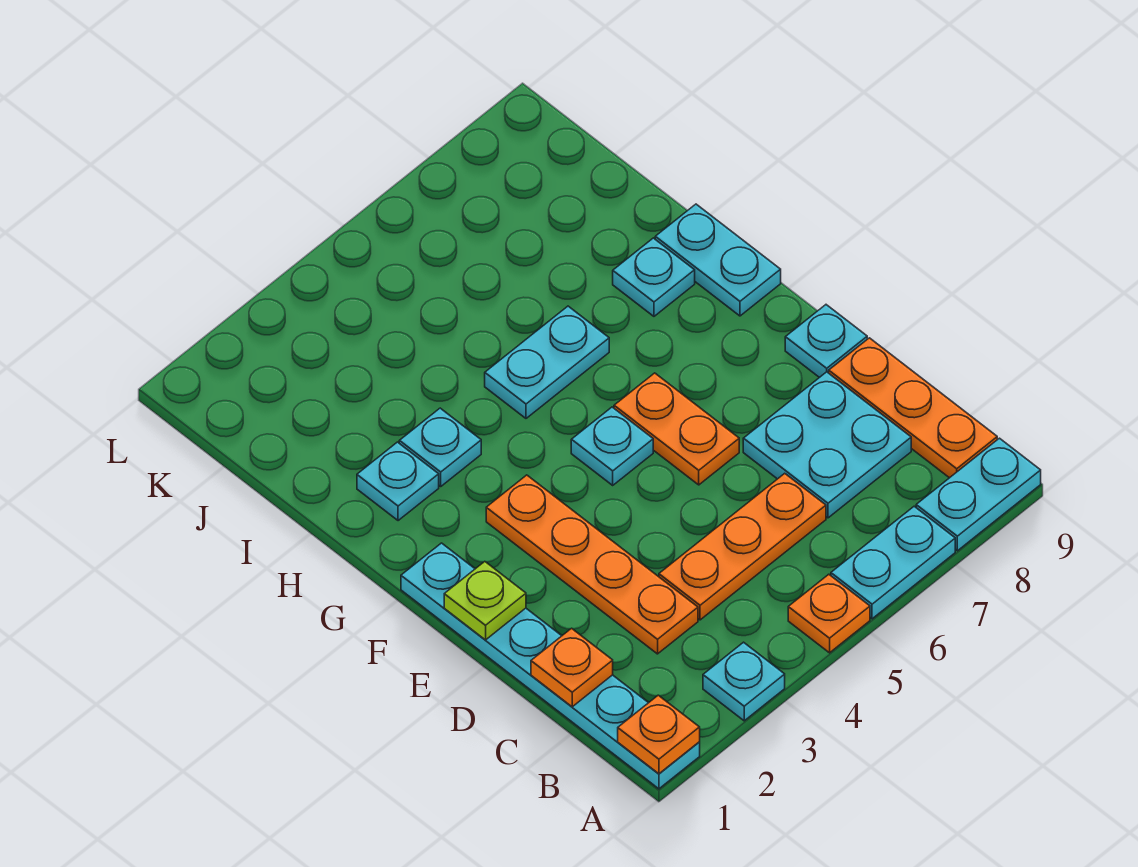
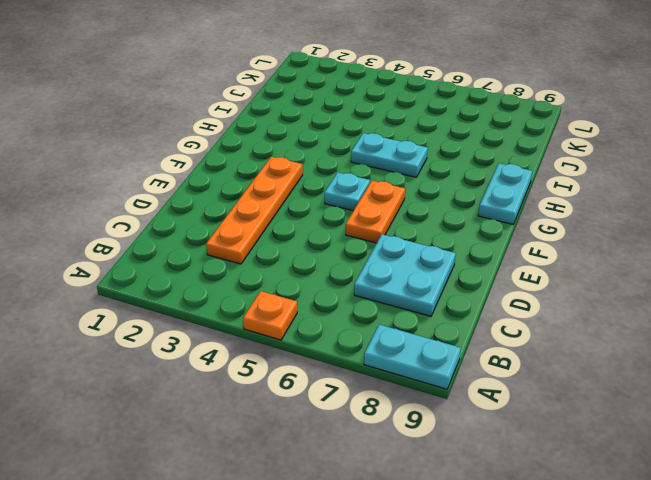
none -> cyan 1x6 plate [401,543,700,789]
none -> cyan 1x1 plate [703,642,785,721]
none -> cyan 1x2 plate [831,506,955,619]

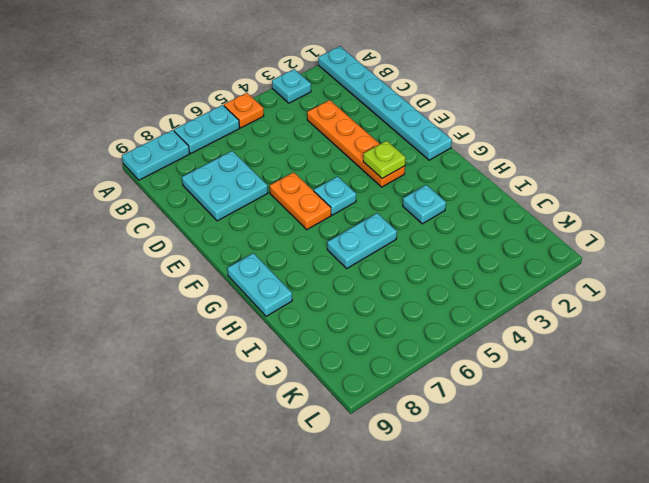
lime 1x1 plate [363,141,406,179] -> lime 1x1 plate moved to [444,562,526,640]
none -> orange 1x3 plate [829,338,997,478]
none -> orange 1x3 plate [659,473,826,620]
none -> cyan 1x1 plate [785,305,867,378]

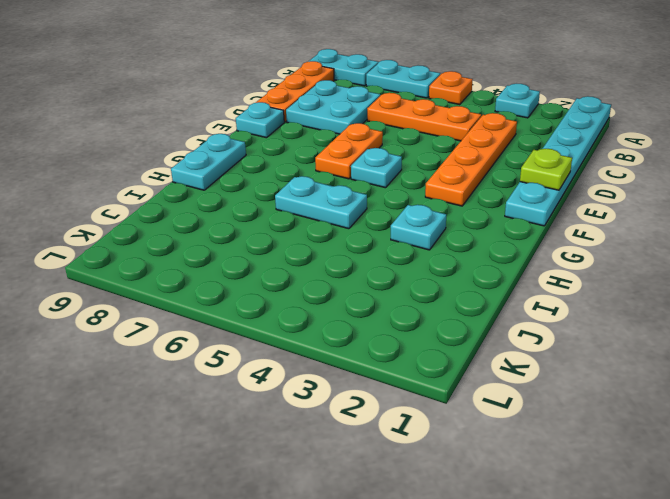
none -> cyan 1x1 plate [357,442,439,521]
none -> cyan 1x1 plate [613,238,695,316]
none -> orange 1x1 plate [618,695,700,774]

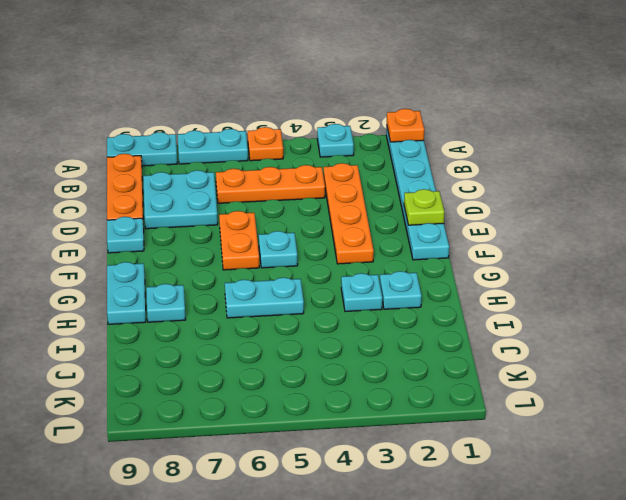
none -> orange 1x1 plate [531,628,613,707]

